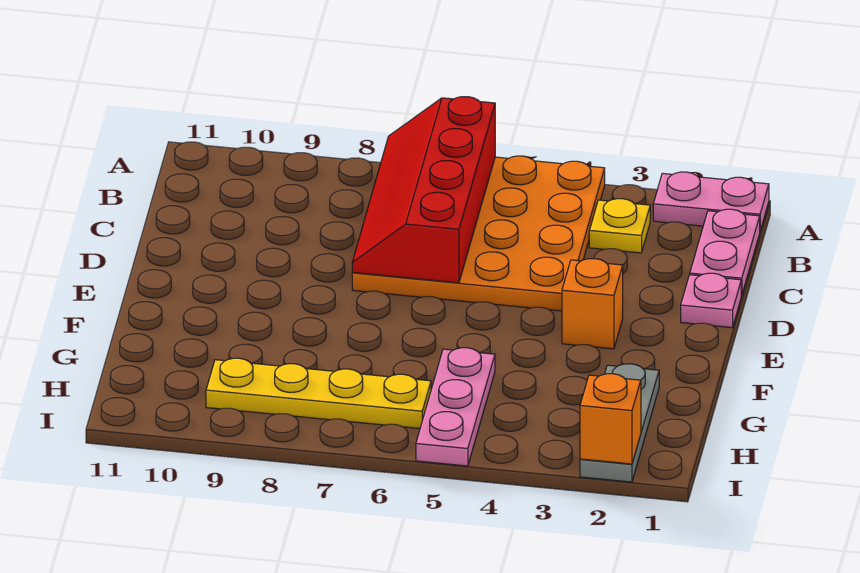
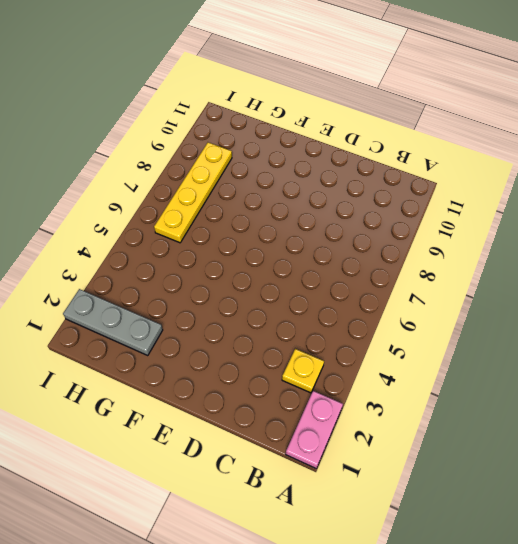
none -> orange 4x4 plate [352,156,605,311]
none -> pink 1x2 plate [690,209,760,296]

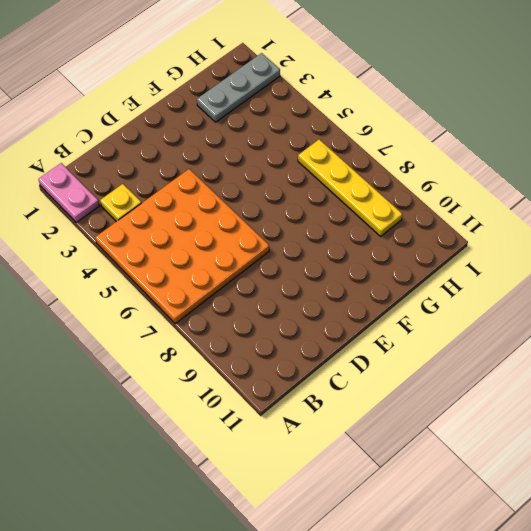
none -> pink 1x2 plate [690,209,760,296]
none -> pink 1x1 plate [681,273,741,328]

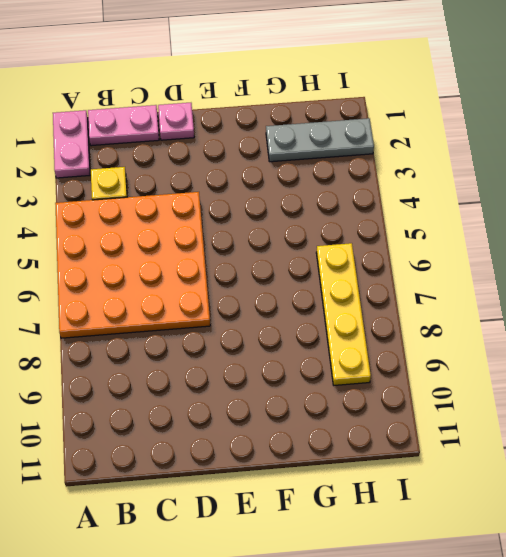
none -> orange 1x1 brick [562,259,623,349]
none -> pink 1x3 plate [416,348,495,466]

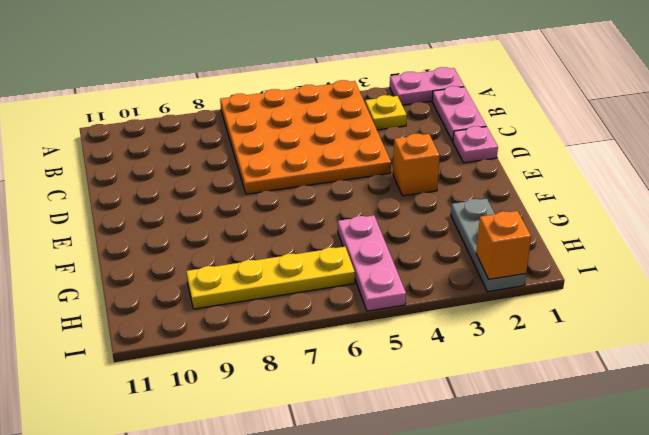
none -> red 2x4 slope [352,97,495,283]

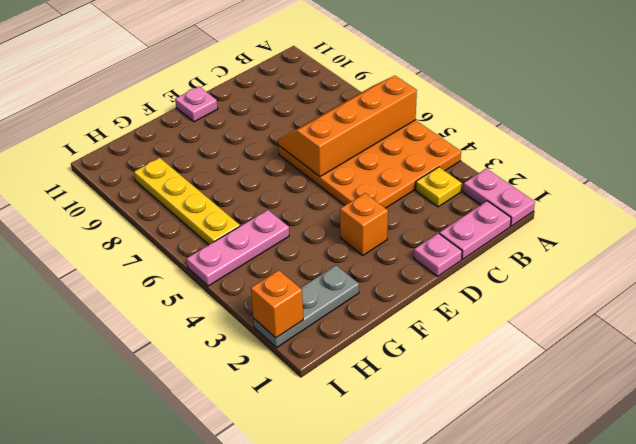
orange 2x4 slope [278,76,417,177] -> red 2x4 slope [352,97,495,283]
pink 1x1 plate [175,86,218,122] -> none

